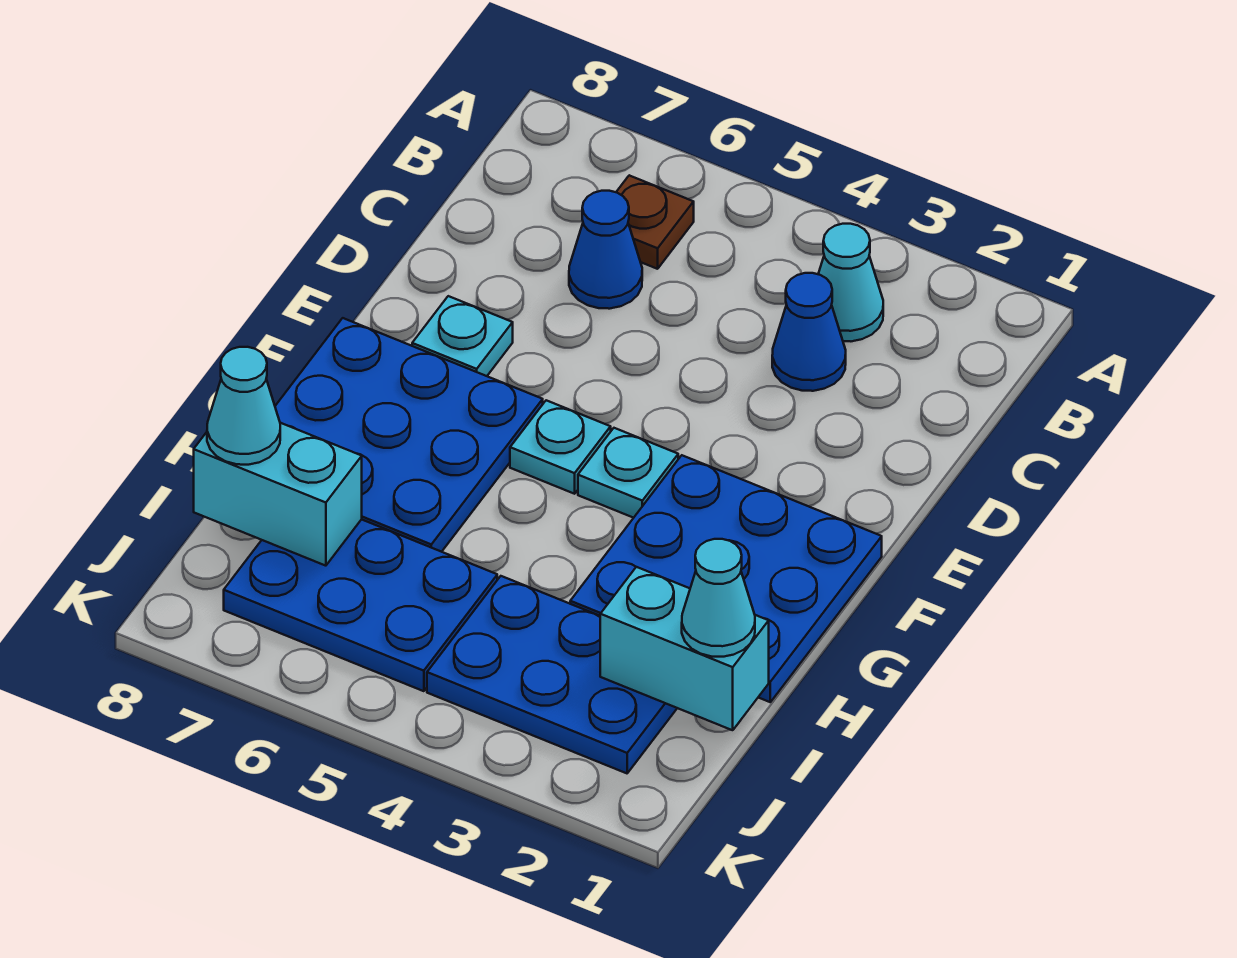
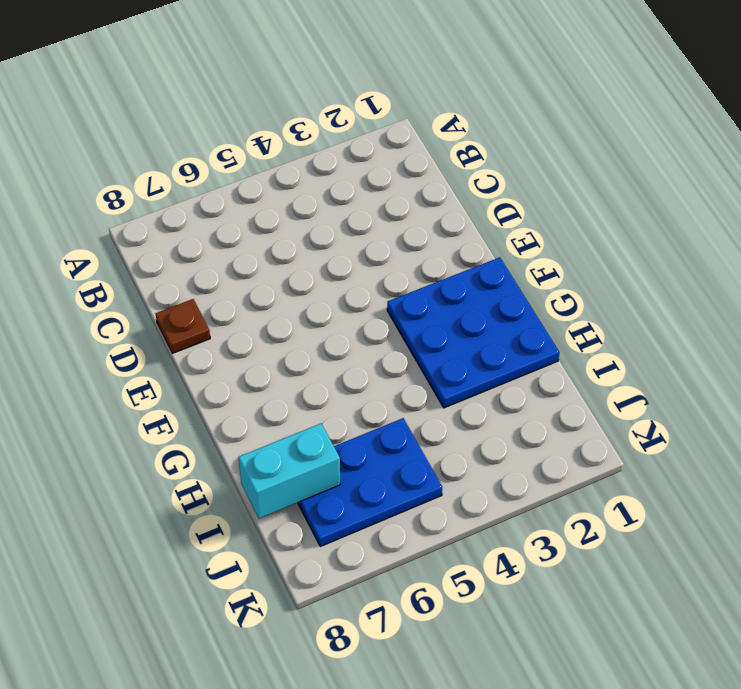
brown 1x1 plate [156,299,210,353] -> brown 1x1 plate moved to [617,175,694,269]
none -> cyan 1x1 cone [818,224,883,341]
none -> blue 1x1 cone [772,273,846,391]
none -> blue 1x1 cone [569,191,642,309]

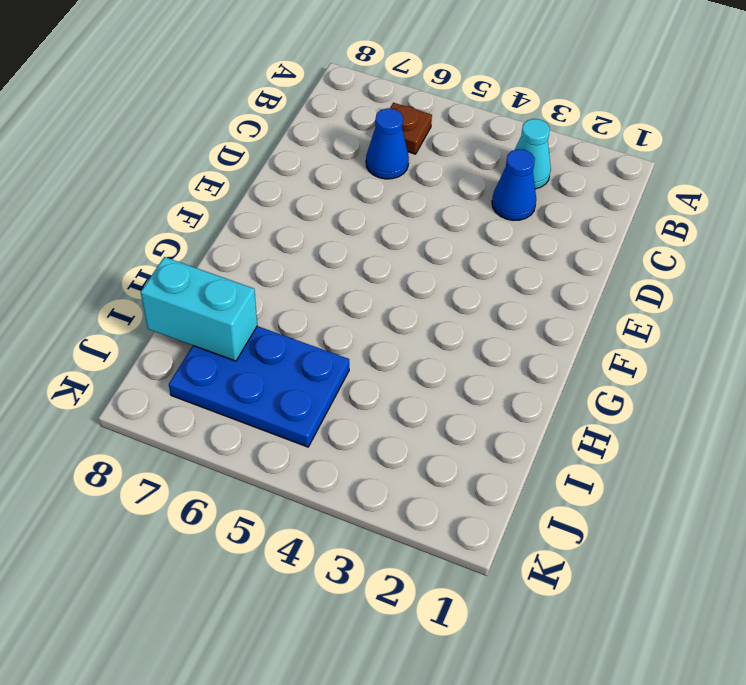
none -> cyan 1x1 plate [412,296,513,376]
none -> blue 3x3 plate [570,455,882,702]
none -> cyan 1x1 plate [578,428,678,518]

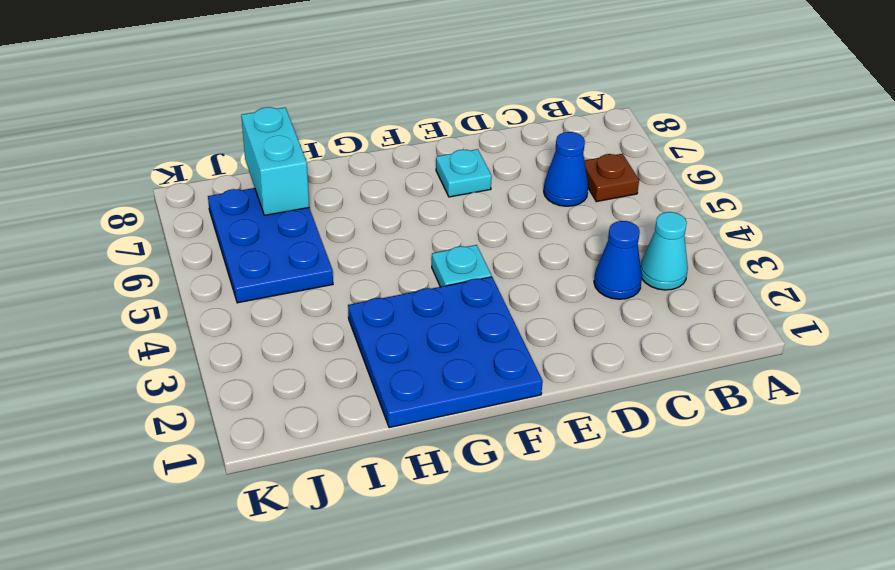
none -> cyan 1x1 plate [510,400,611,494]
none -> blue 3x3 plate [275,318,543,552]
none -> blue 2x3 plate [427,576,677,773]

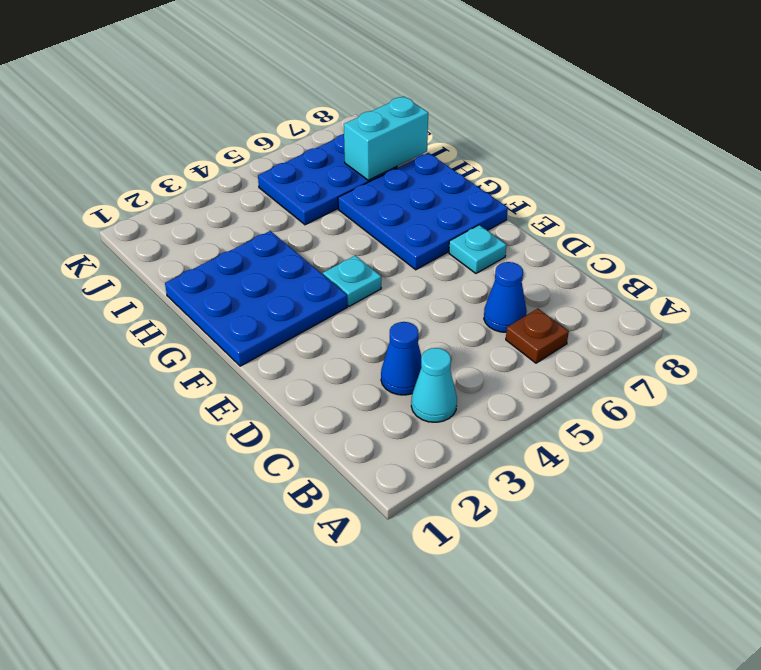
none -> cyan 1x1 plate [510,400,611,494]
none -> blue 2x3 plate [427,576,677,773]
none -> cyan 1x2 brick [600,567,769,730]

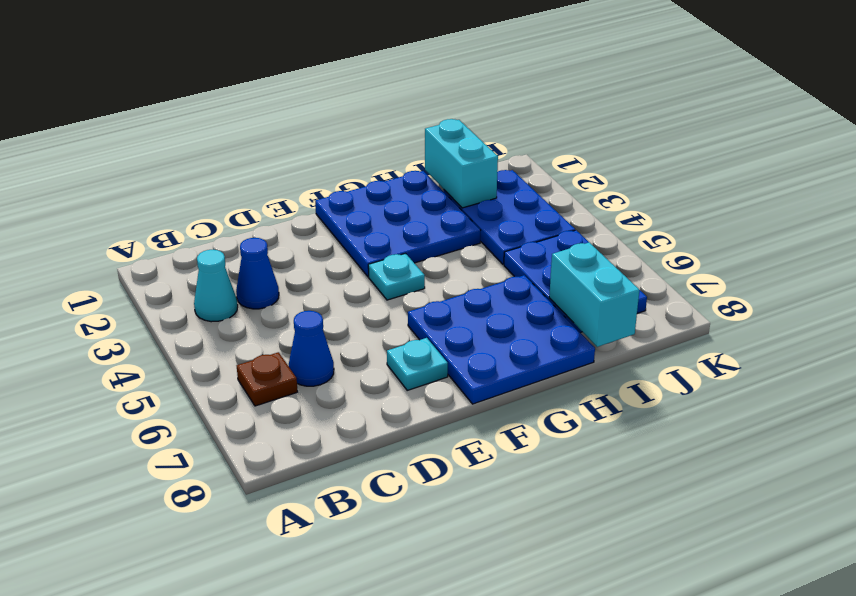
none -> cyan 1x1 plate [510,400,611,494]
none -> cyan 1x1 cone [682,539,755,657]
none -> cyan 1x1 cone [207,347,280,465]

